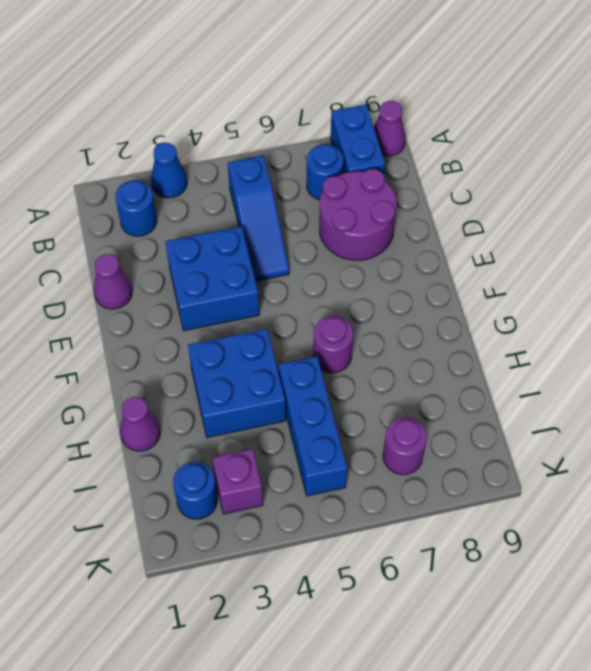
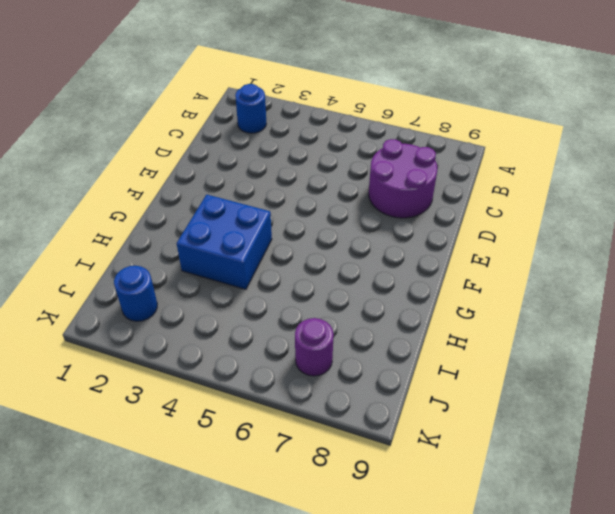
none -> blue 1x1 cone [151,143,187,198]
none -> blue 1x2 brick [330,105,385,175]
none -> purple 1x1 cone [374,101,406,156]

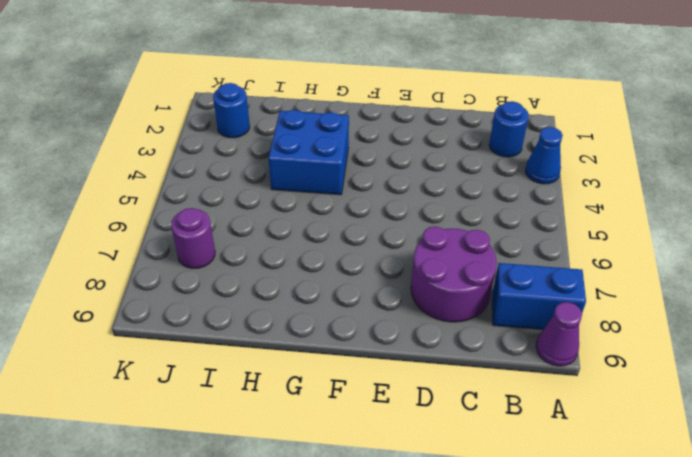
none -> blue 1x3 slope [228,156,289,281]
none -> blue 1x1 round brick [307,144,344,200]
none -> purple 1x1 cone [94,254,132,309]

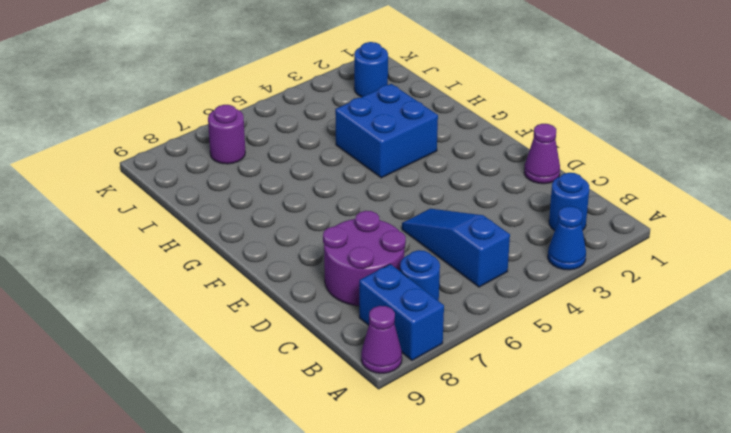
none -> blue 2x2 brick [165,226,259,331]
none -> purple 1x1 round brick [313,316,353,373]
none -> purple 1x1 cone [120,397,160,451]

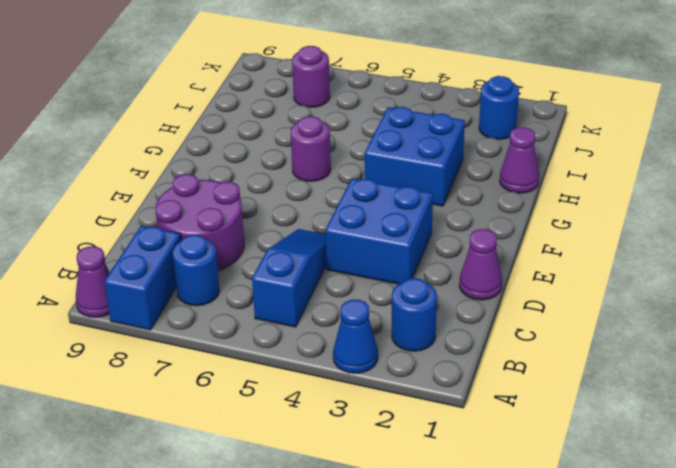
none -> blue 1x3 brick [279,356,347,496]
none -> purple 1x1 brick [213,449,263,514]

